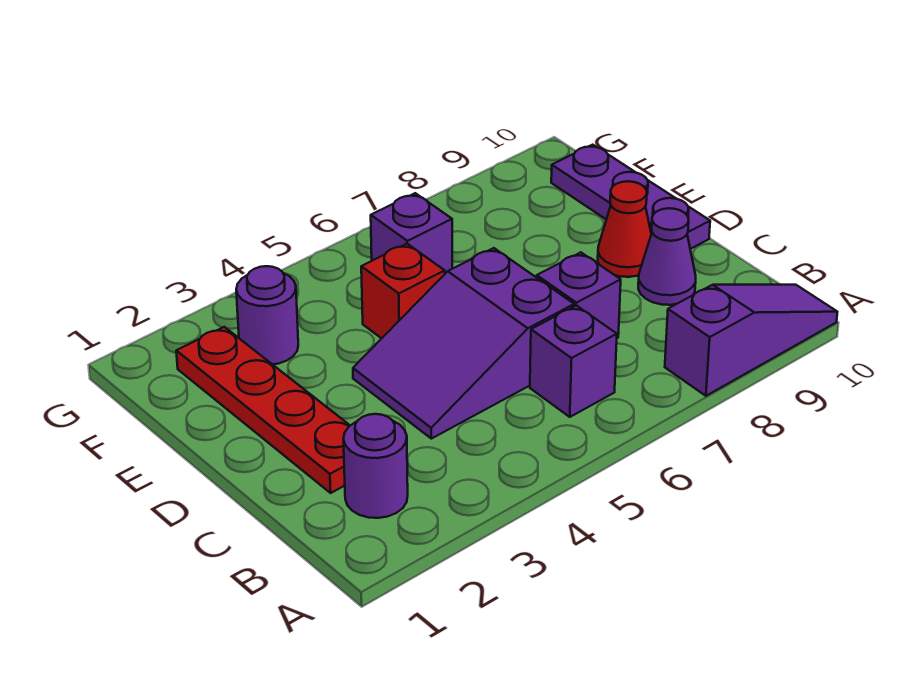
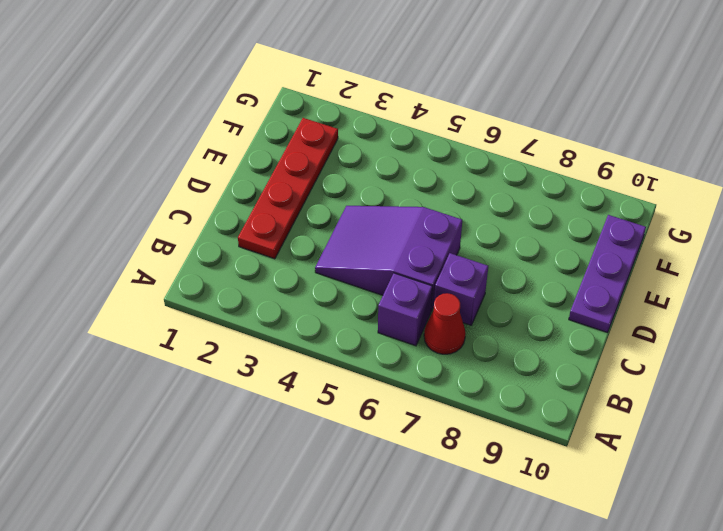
red 1x1 cone [424,293,466,354] -> red 1x1 cone moved to [598,181,651,277]
none -> purple 1x3 slope [665,285,837,396]
none -> purple 1x1 round brick [343,414,408,518]
none -> purple 1x1 cone [638,208,696,305]

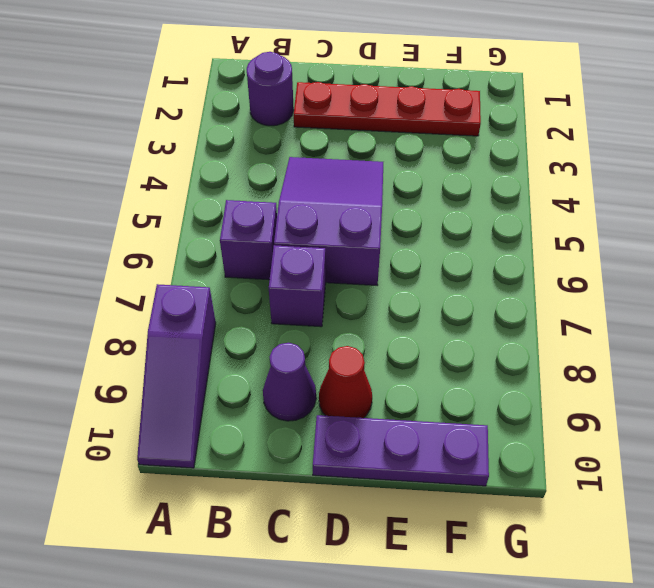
none -> red 1x1 brick [361,244,445,338]
none -> purple 1x1 round brick [236,266,298,364]
none -> purple 1x1 brick [371,193,452,273]

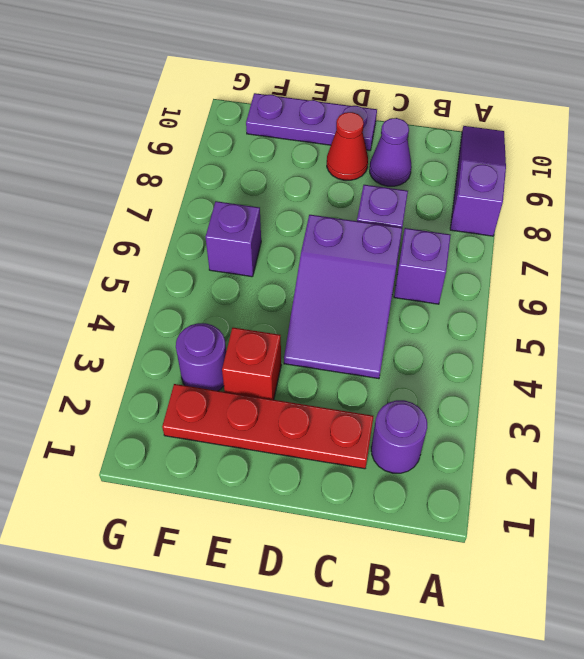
red 1x1 brick [222,328,281,400] -> red 1x1 brick moved to [361,244,445,338]

